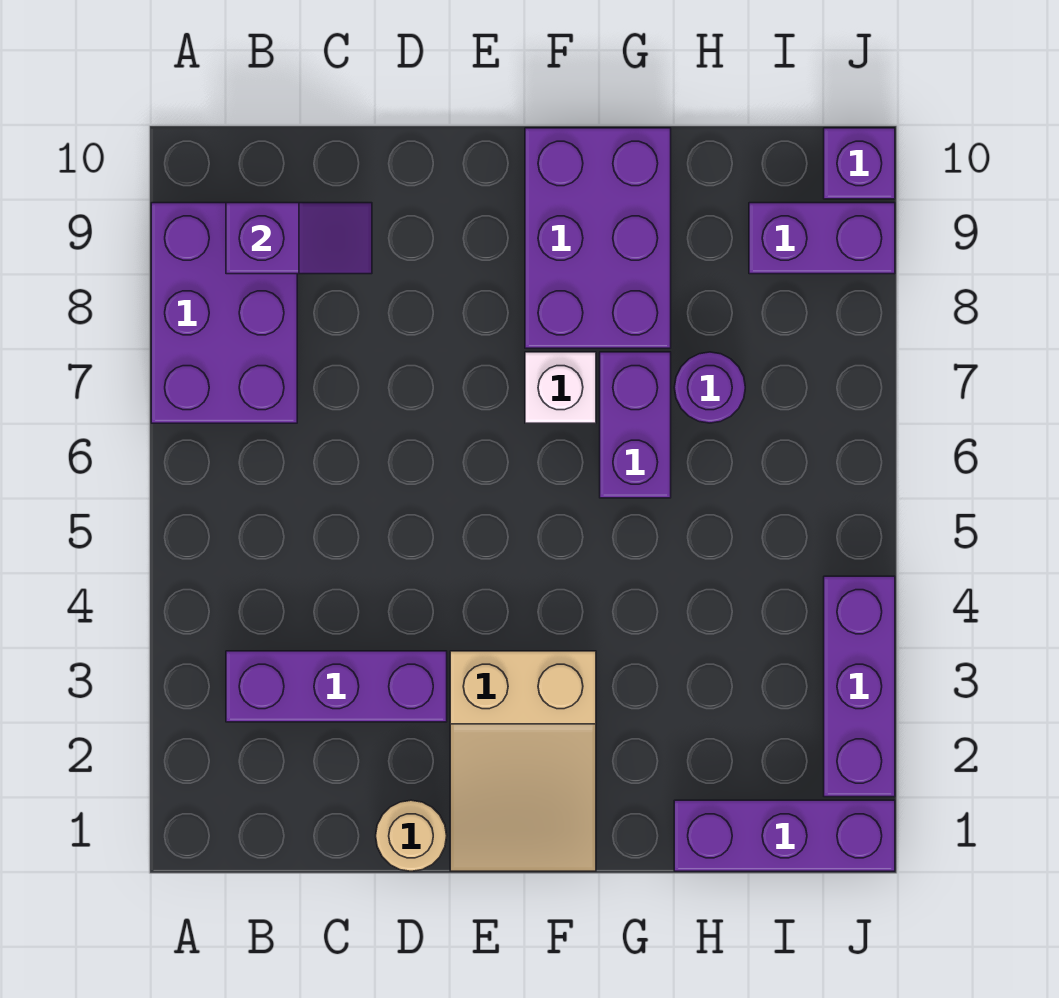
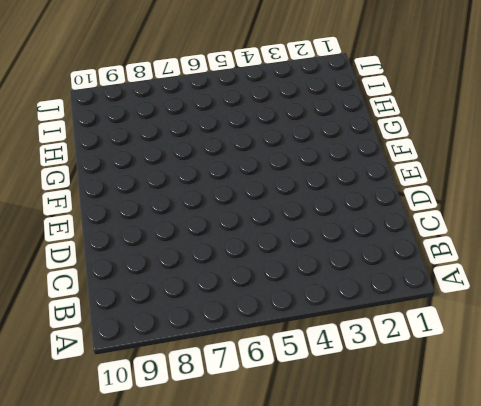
none -> purple 2x3 brick [151,203,297,423]
none -> purple 1x3 brick [226,651,447,722]
none -> tan 1x1 round brick [376,800,447,871]

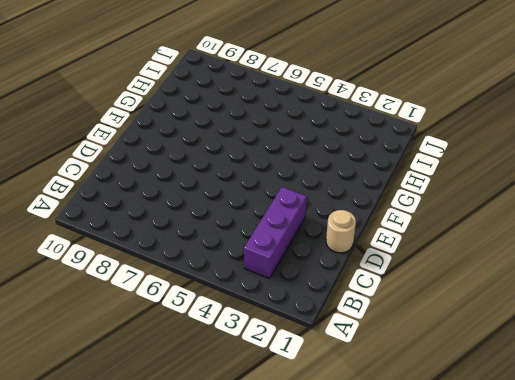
none -> purple 2x3 brick [151,203,297,423]
none -> tan 2x3 slope [450,651,596,871]
none -> white 1x1 brick [525,352,596,423]

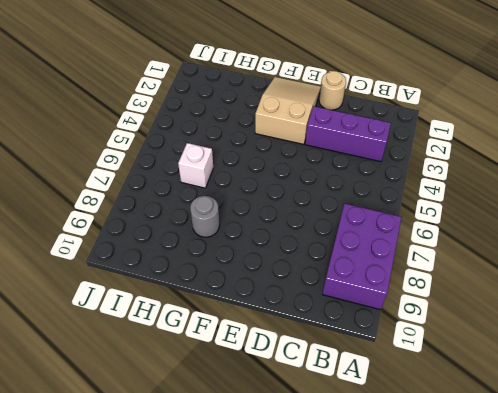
grey 1x1 round brick [190,196,220,237] -> purple 2x3 brick [525,128,671,348]
white 1x1 brick [178,143,213,188] -> white 1x1 brick moved to [525,352,596,423]
none -> purple 1x2 brick [600,352,671,498]
none -> purple 1x3 brick [674,800,895,871]
none -> purple 1x1 round brick [674,352,745,423]

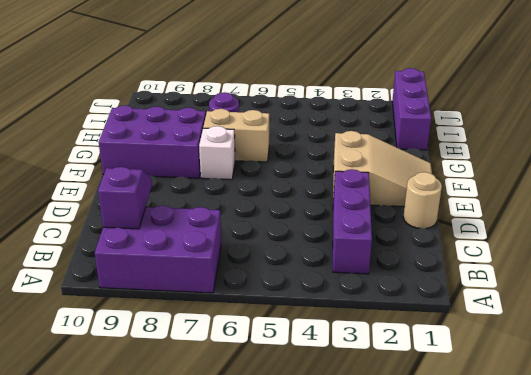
tan 1x2 brick [203,109,269,162] -> purple 1x2 brick [600,352,671,498]
none -> purple 1x2 brick [749,203,895,274]
none -> purple 1x3 brick [824,576,895,797]
none -> purple 1x1 brick [824,128,895,199]

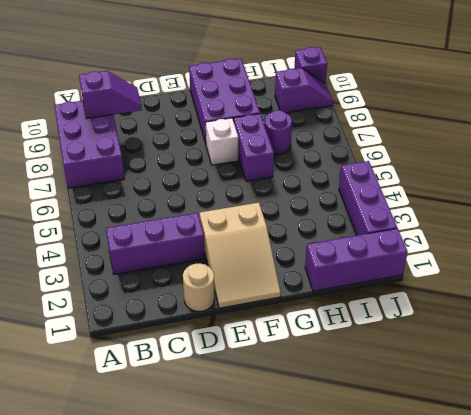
purple 1x2 slope [275,68,333,113] -> purple 1x2 brick [749,203,895,274]

